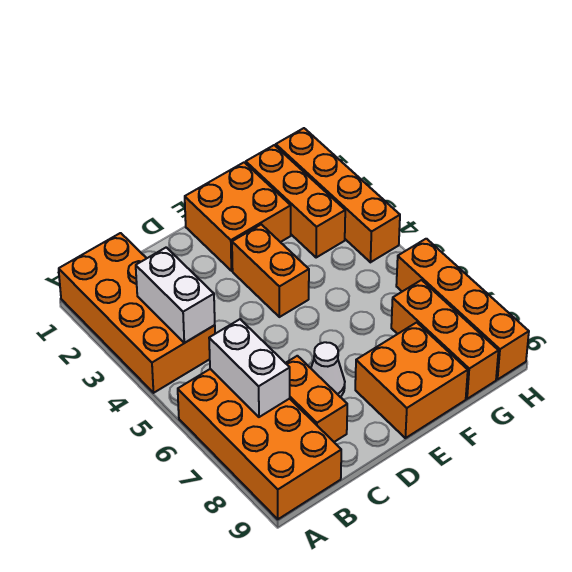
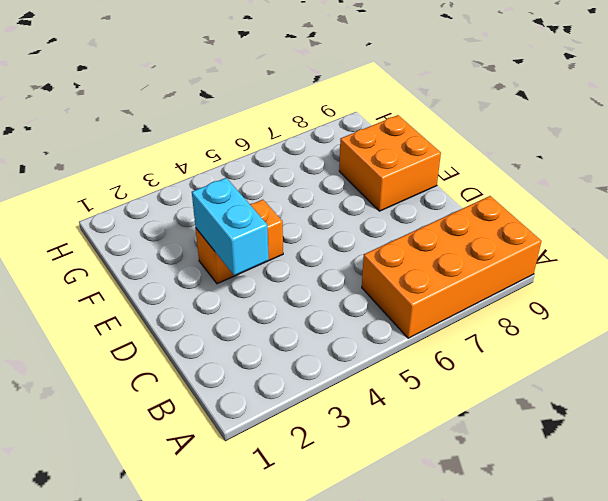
cyan 1x2 brick [192,178,269,276] -> none
none -> orange 2x4 brick [59,233,215,393]
none -> orange 1x2 brick [286,356,347,442]
none -> white 1x1 cone [311,342,345,397]

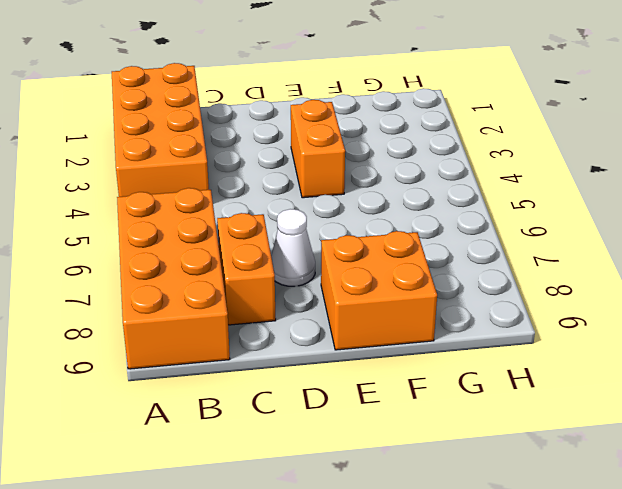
none -> orange 2x2 brick [185,162,291,271]
none -> orange 1x3 brick [246,145,345,258]
none -> orange 1x3 brick [391,280,498,399]

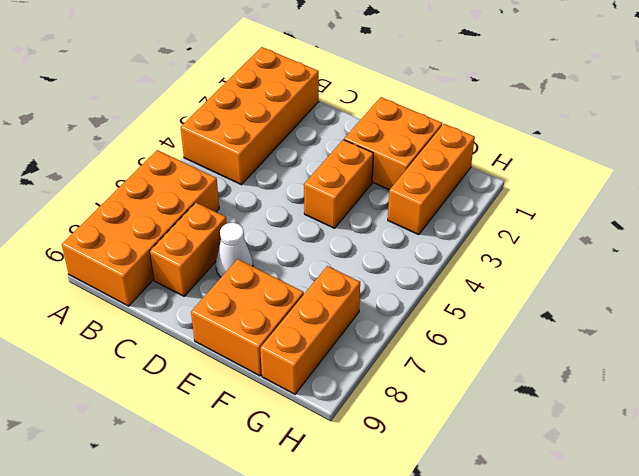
none -> orange 1x4 brick [276,128,400,262]
none -> orange 1x4 brick [396,239,529,380]
none -> white 1x2 brick [136,247,215,343]

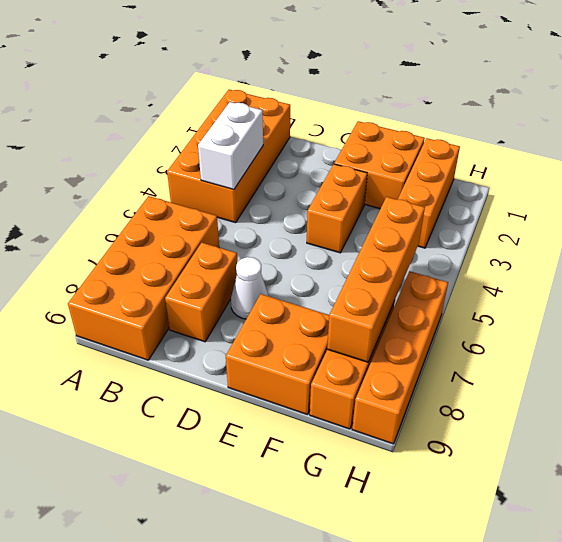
orange 1x4 brick [327,197,425,362] -> orange 1x4 brick moved to [276,128,400,262]
none -> white 1x2 brick [209,319,290,417]

